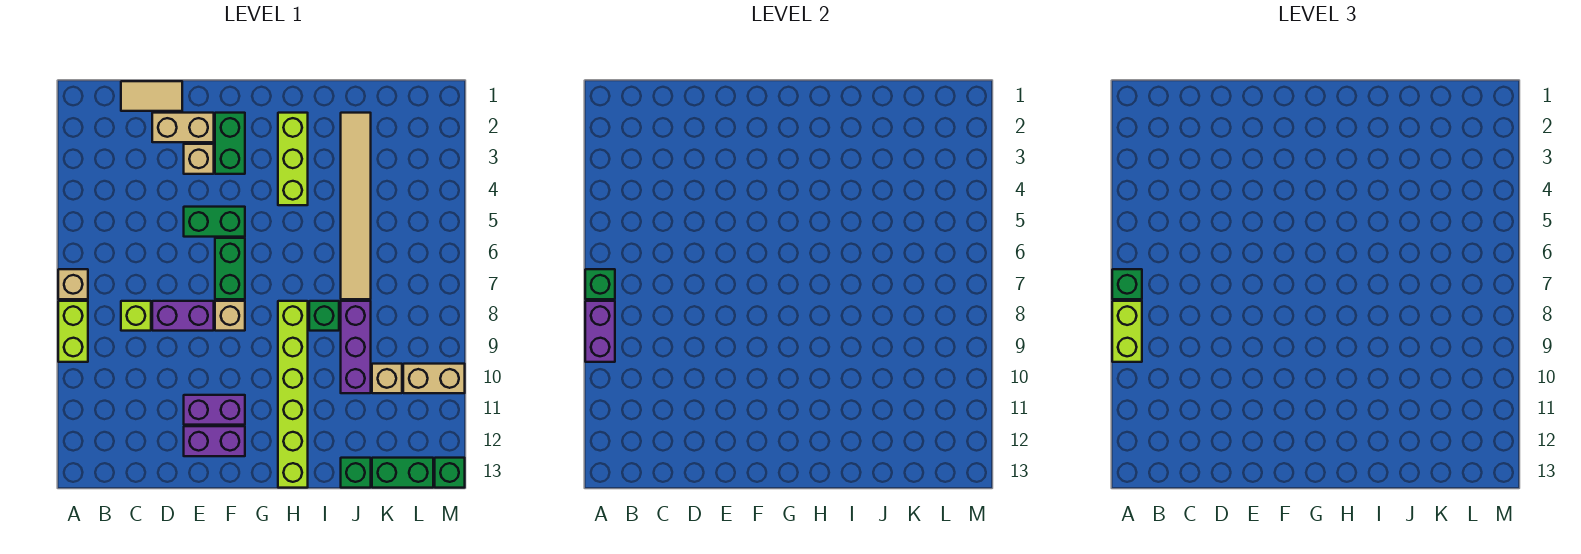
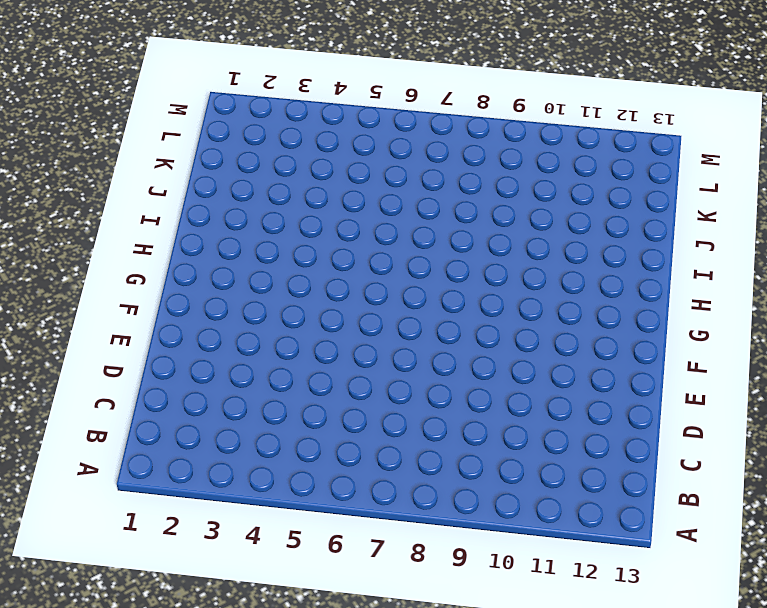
none -> tan 1x1 brick [58,269,88,299]
none -> lime 1x2 brick [58,301,88,362]
none -> tan 1x2 tile [121,81,182,111]

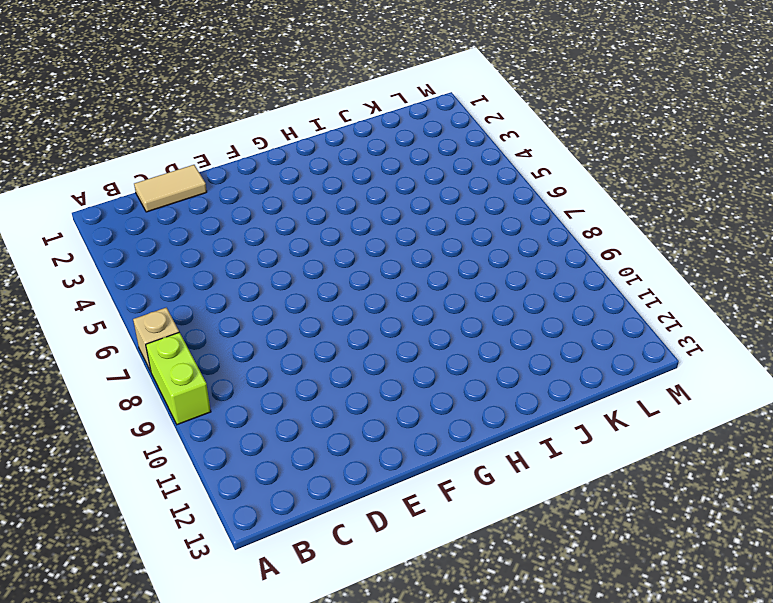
none -> lime 1x1 brick [121,301,151,331]
none -> tan 1x2 brick [152,113,214,142]
none -> purple 1x2 brick [152,301,214,331]

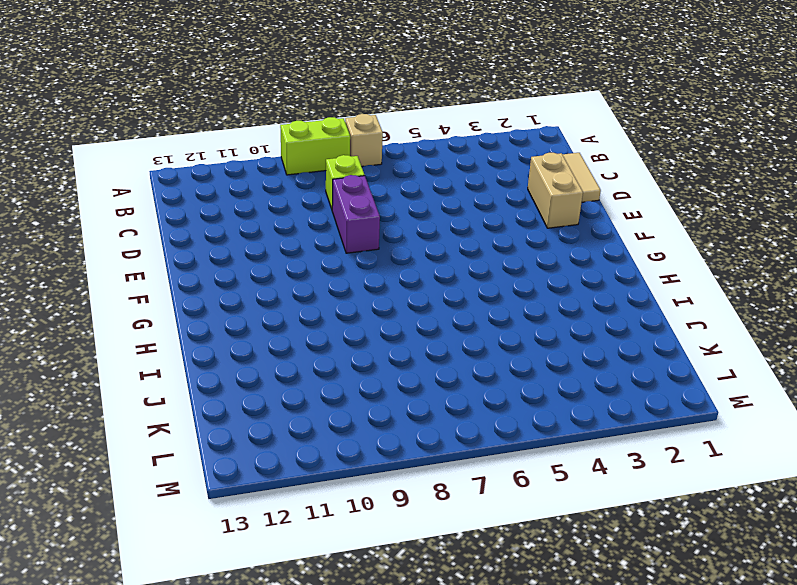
none -> tan 1x1 brick [184,144,214,174]
none -> green 1x2 brick [184,207,245,237]
none -> purple 1x2 brick [184,395,245,425]

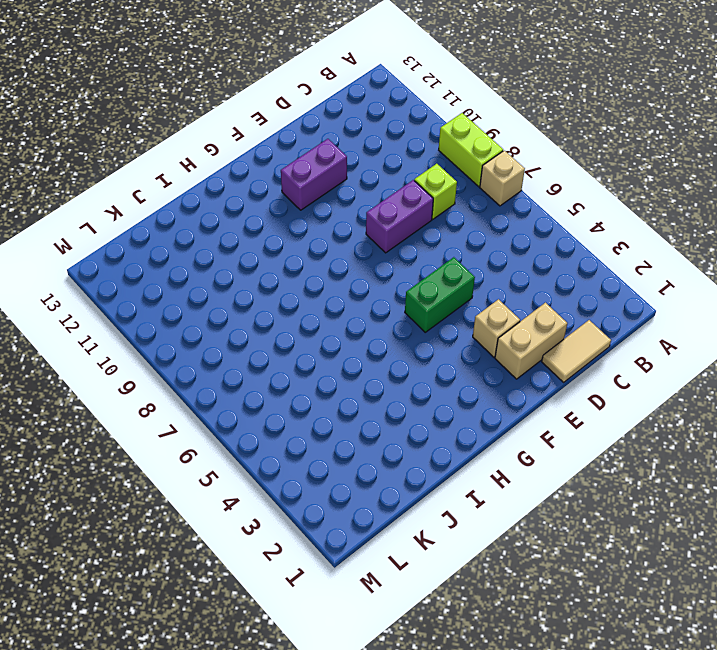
none -> purple 1x2 brick [184,426,245,456]
none -> green 1x2 brick [215,113,245,174]
none -> green 1x2 brick [215,238,245,299]

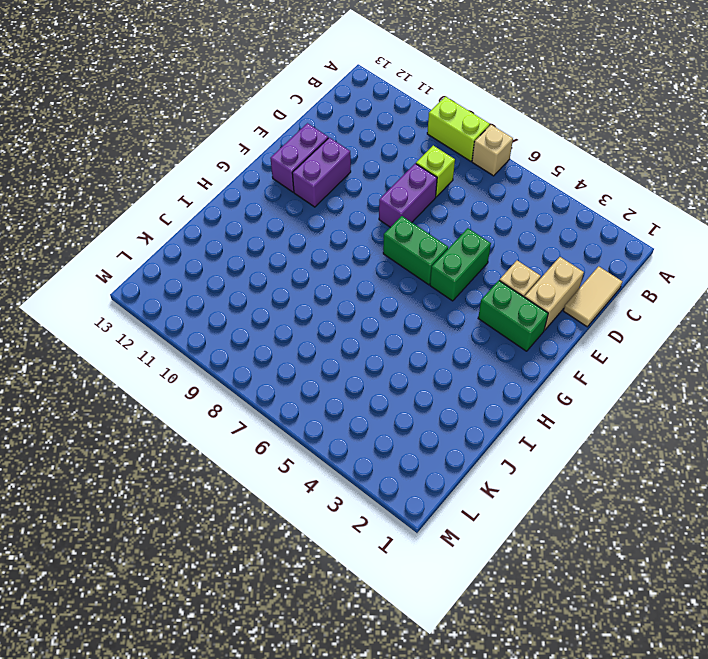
none -> tan 1x1 brick [215,301,245,331]
none -> lime 1x3 brick [278,113,308,205]
none -> lime 1x6 brick [278,301,308,488]

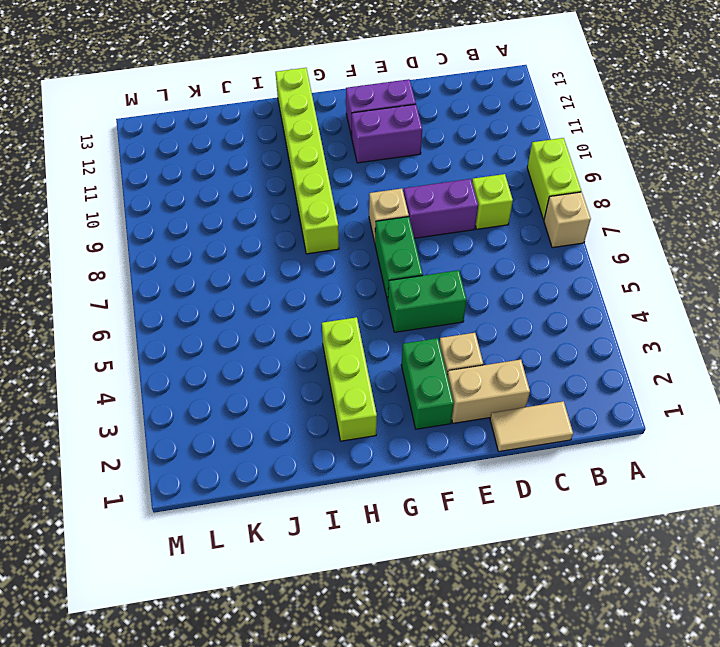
none -> green 1x1 brick [309,301,339,331]
none -> tan 1x6 tile [341,113,371,299]
none -> purple 1x3 brick [341,301,371,393]

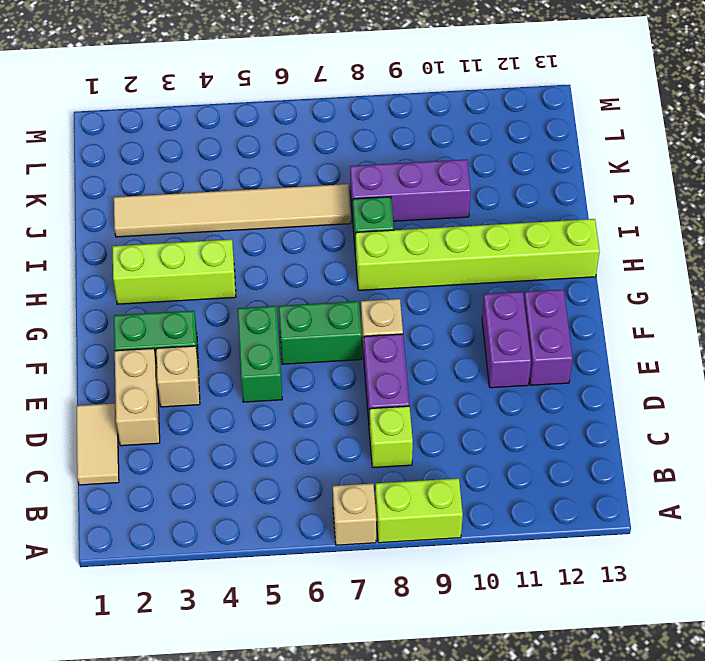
none -> green 1x1 brick [341,458,371,488]
none -> tan 1x1 brick [372,364,402,393]
none -> green 1x2 brick [372,458,433,488]

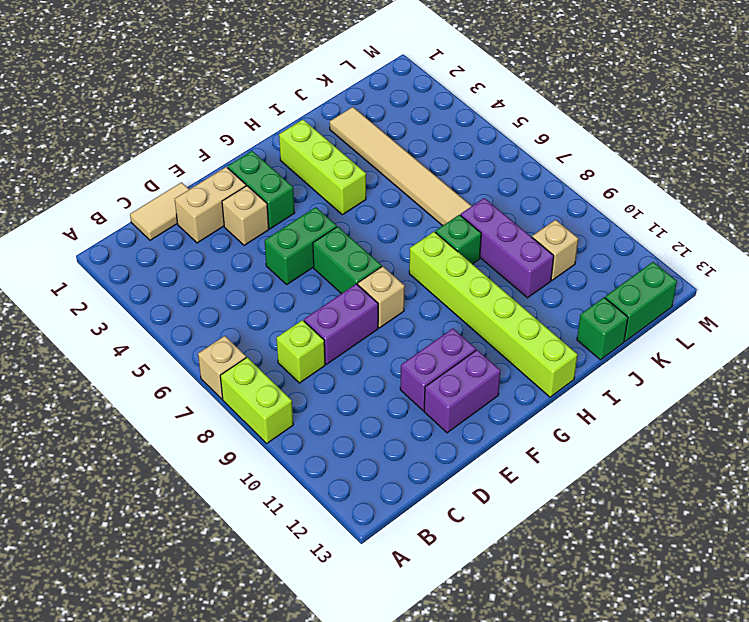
none -> tan 1x2 brick [403,364,465,393]
none -> green 1x1 brick [435,458,465,488]
none -> green 1x1 brick [585,269,615,299]

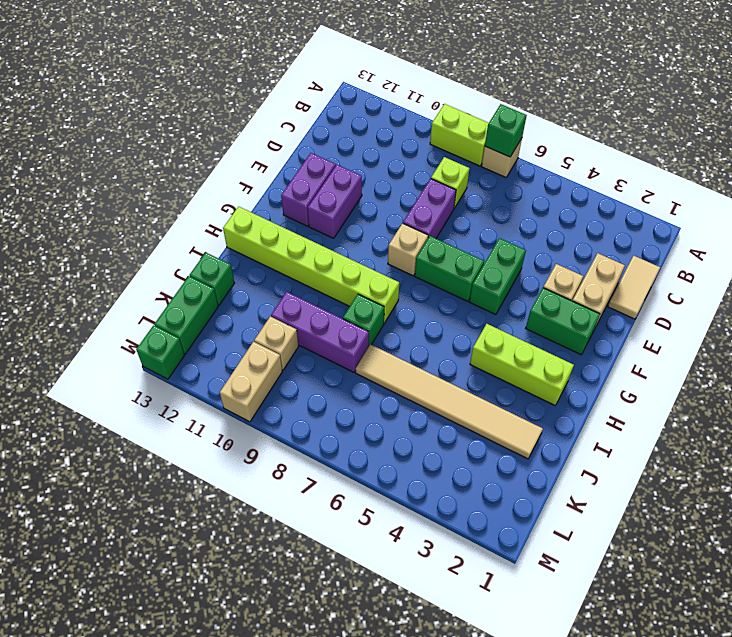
none -> purple 1x2 brick [585,301,615,362]
none -> green 1x1 brick [1112,269,1142,299]
none -> lime 1x2 brick [1112,301,1142,362]

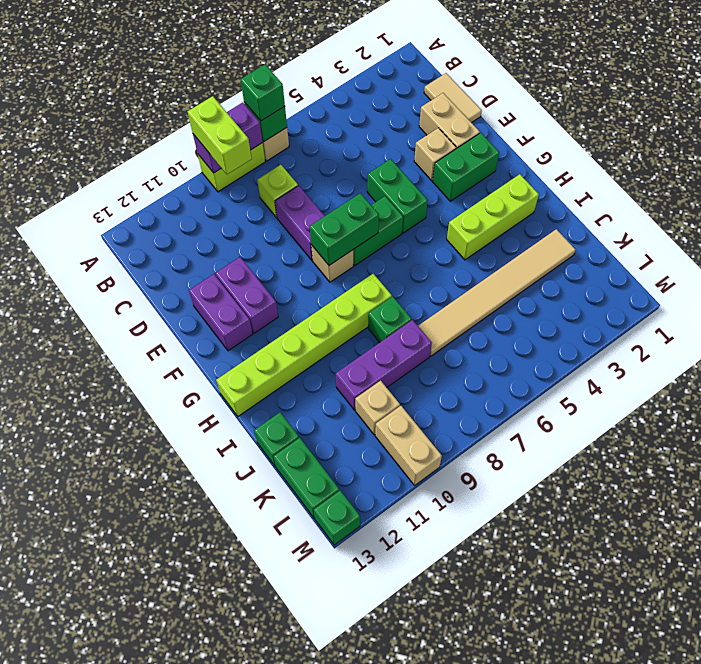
lime 1x2 brick [187,96,252,174] -> lime 1x2 brick turned to [1112,301,1142,362]
green 1x2 brick [310,193,379,265] -> none

